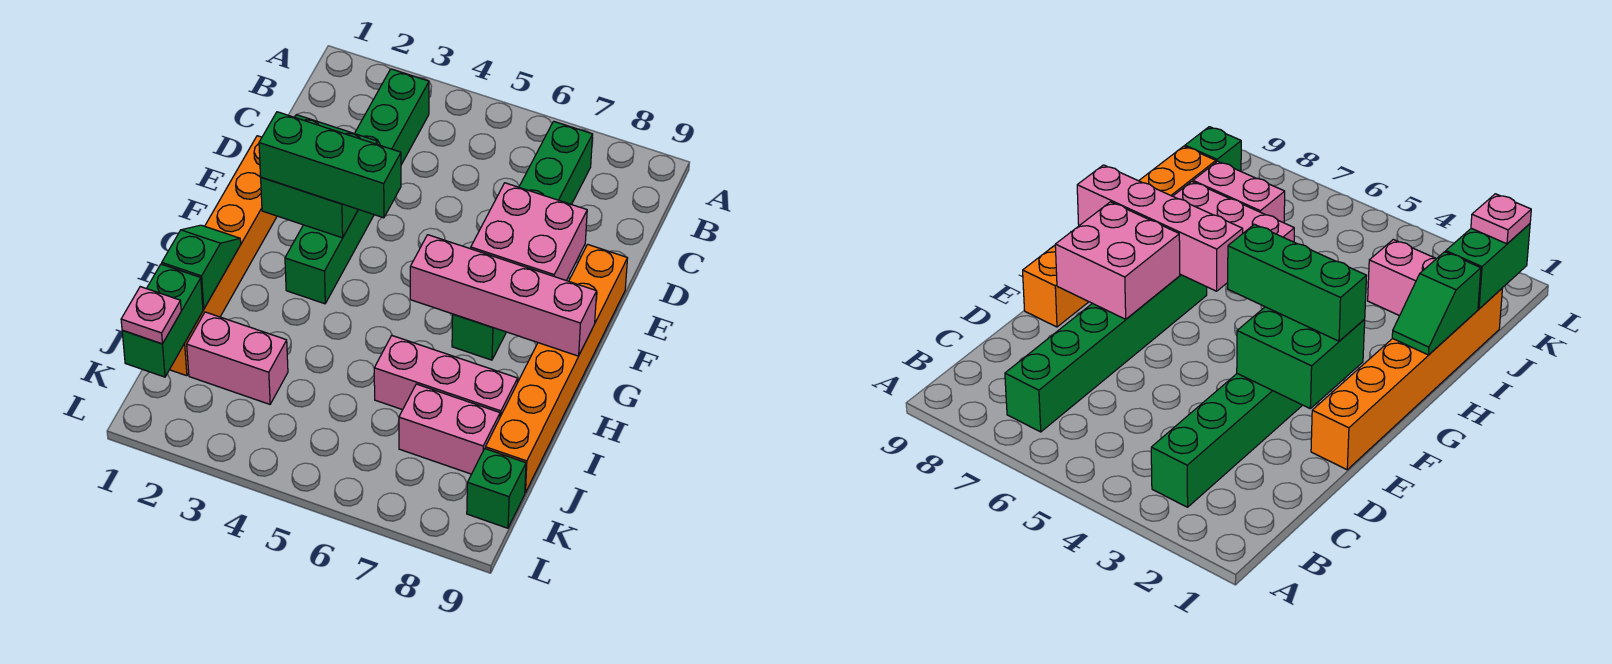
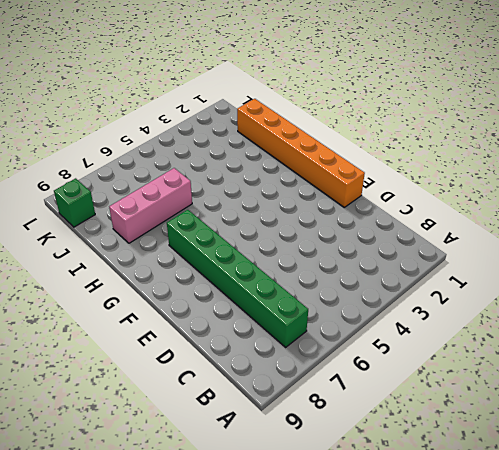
none -> green 1x6 brick [285,69,429,304]
none -> orange 1x6 brick [485,244,628,493]
none -> pink 1x2 brick [187,312,288,404]

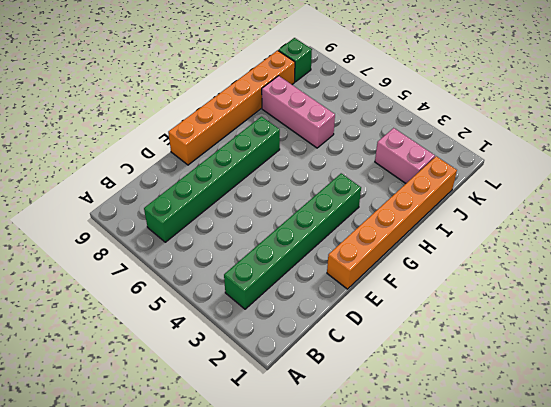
none -> pink 1x2 brick [399,384,500,474]
none -> green 2x2 brick [261,115,377,238]
none -> pink 2x2 brick [471,183,587,281]

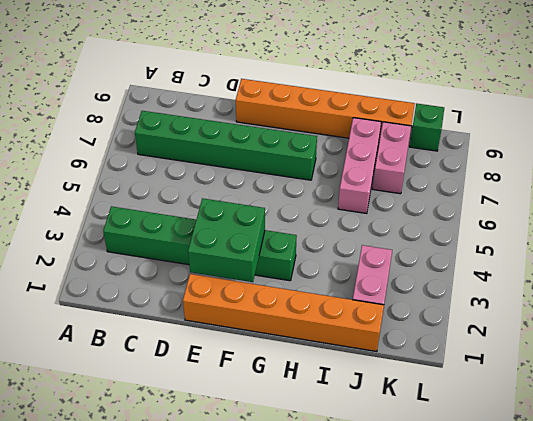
none -> pink 2x2 brick [471,183,587,281]
none -> pink 1x4 brick [410,235,597,356]
none -> green 1x2 slope [162,225,241,309]

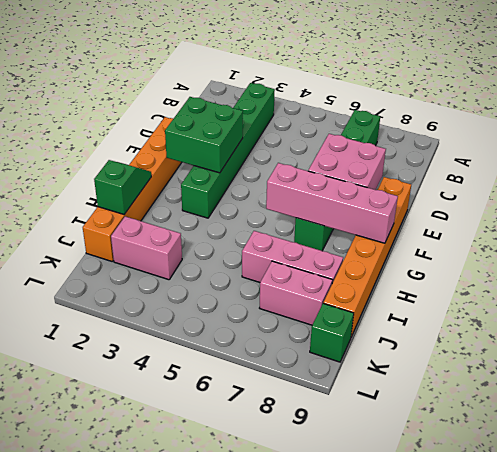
none -> green 1x2 brick [122,264,203,377]
none -> green 1x3 brick [259,112,401,218]
none -> pink 1x1 plate [121,287,181,344]

